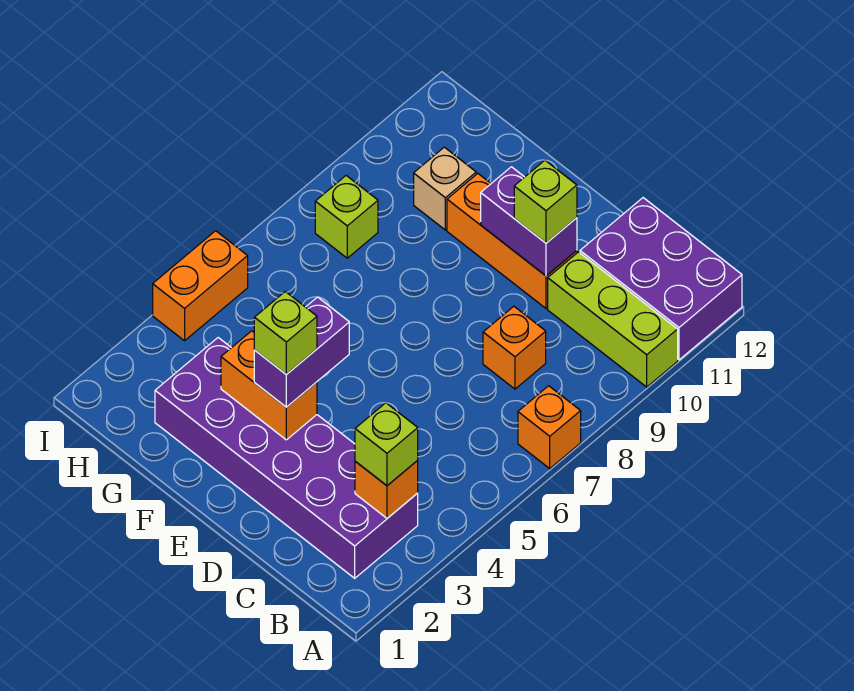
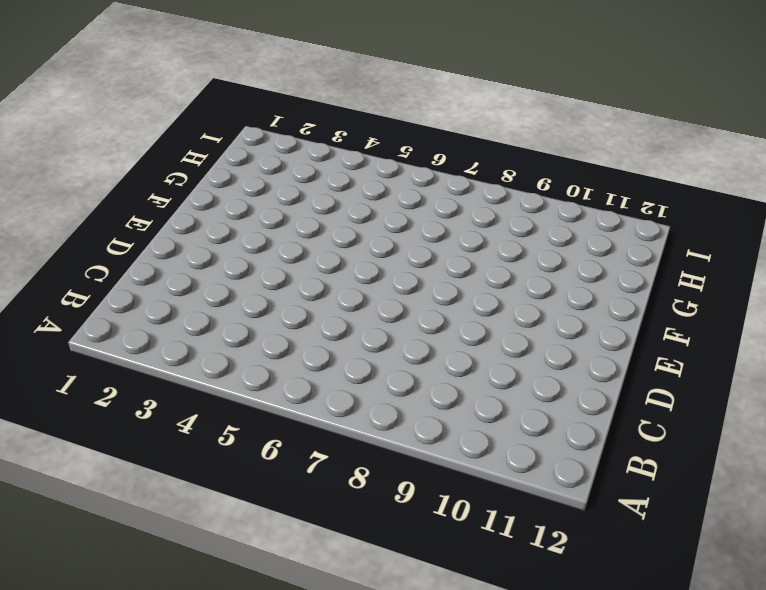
none -> orange 1x1 brick [518,386,581,469]
none -> lime 1x3 brick [548,252,678,387]
none -> purple 2x3 brick [580,198,742,360]

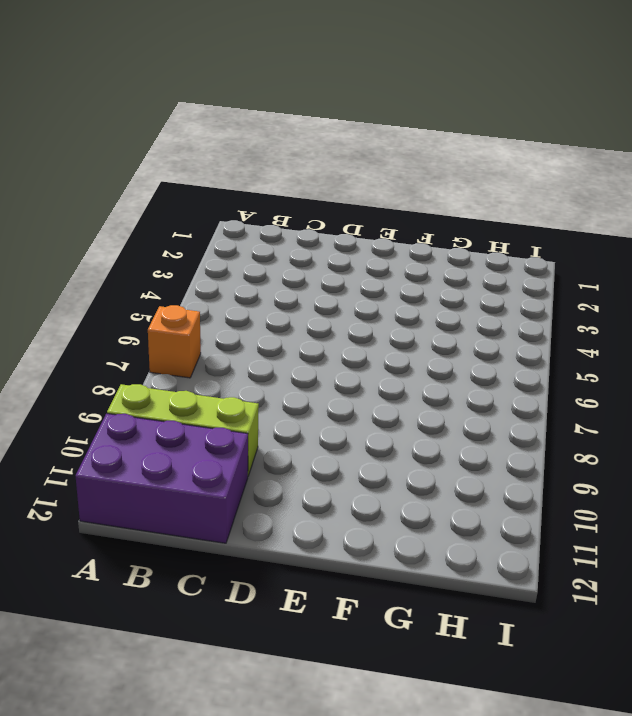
none -> purple 2x6 brick [155,338,418,578]
none -> orange 1x1 brick [483,306,546,389]
none -> orange 1x3 brick [447,174,577,308]

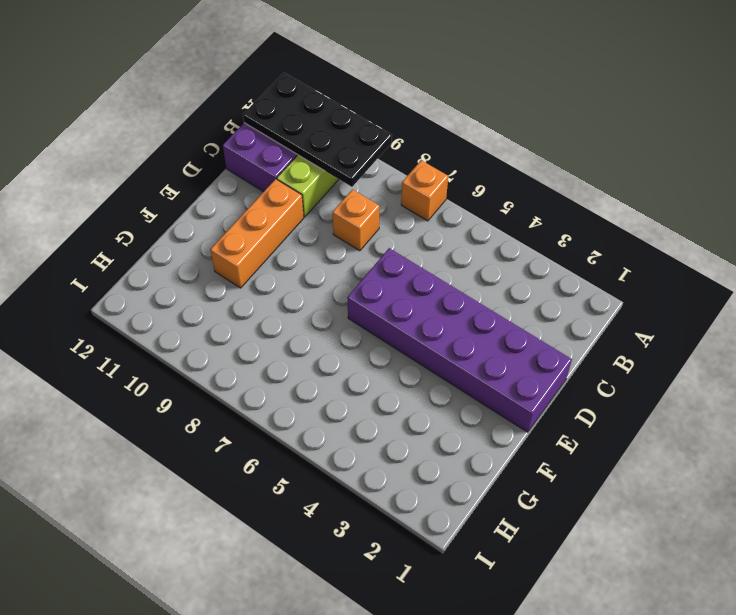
black 2x4 plate [243,73,392,187] -> none
purple 2x6 brick [347,248,572,432] -> purple 2x6 brick turned to [155,338,418,578]
none -> tan 1x1 brick [414,147,476,230]
none -> lime 1x1 brick [315,176,378,258]
none -> orange 1x2 brick [153,231,248,341]

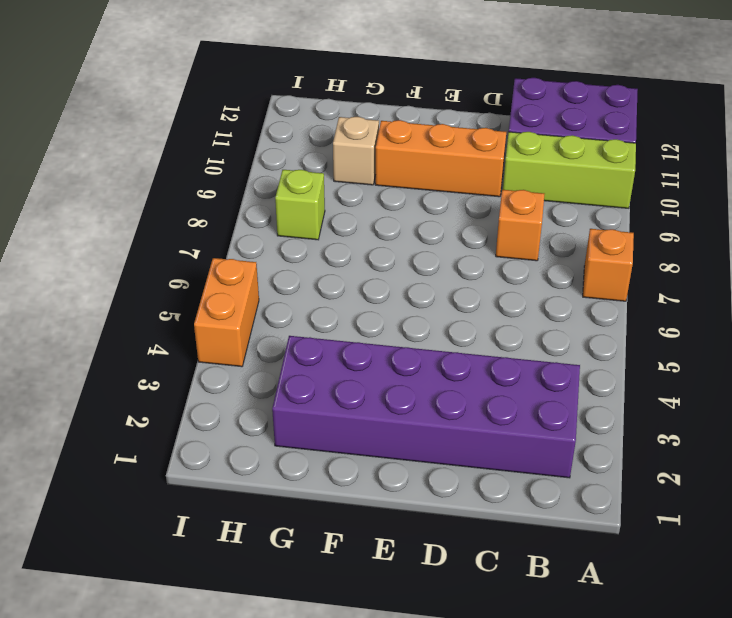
none -> orange 1x1 brick [355,461,418,518]
none -> purple 1x2 brick [481,167,577,276]
none -> orange 1x2 brick [221,331,317,440]

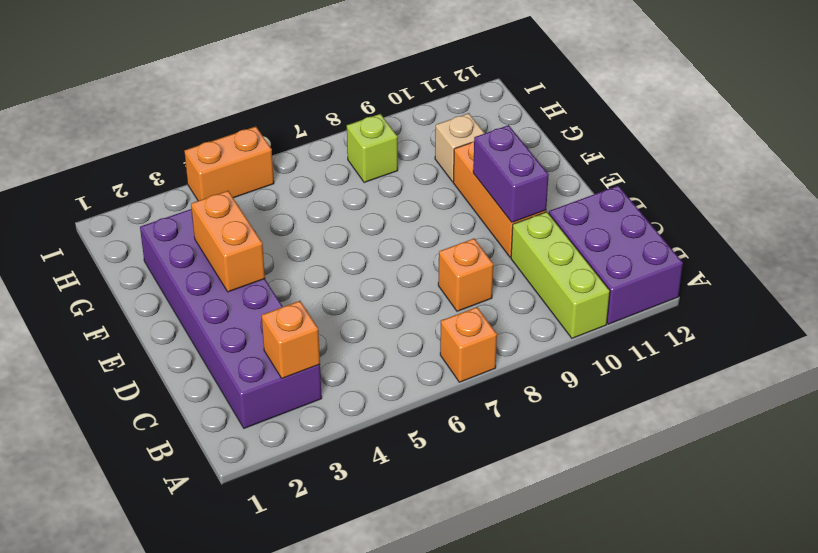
none -> lime 1x1 brick [355,403,418,486]
none -> lime 1x1 brick [514,160,577,243]
none -> purple 1x2 brick [254,297,349,407]

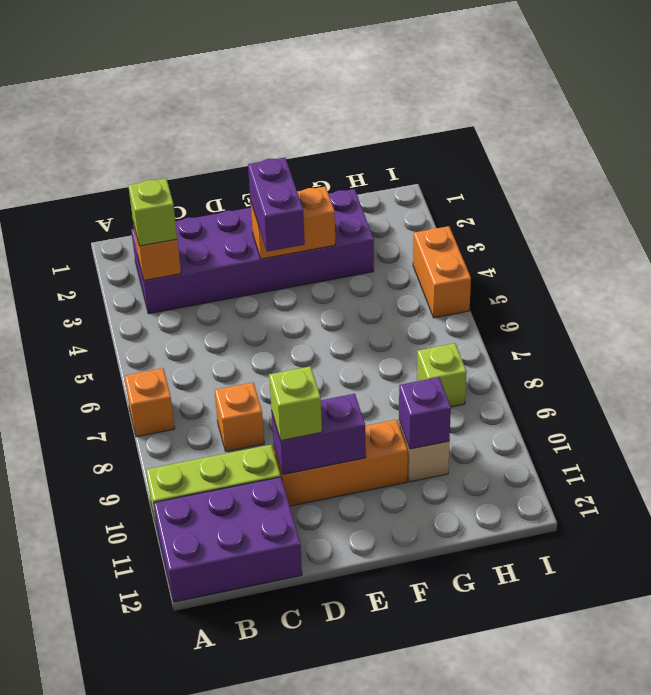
purple 1x1 brick [399,377,451,449] -> none
none -> lime 1x1 brick [254,292,317,375]

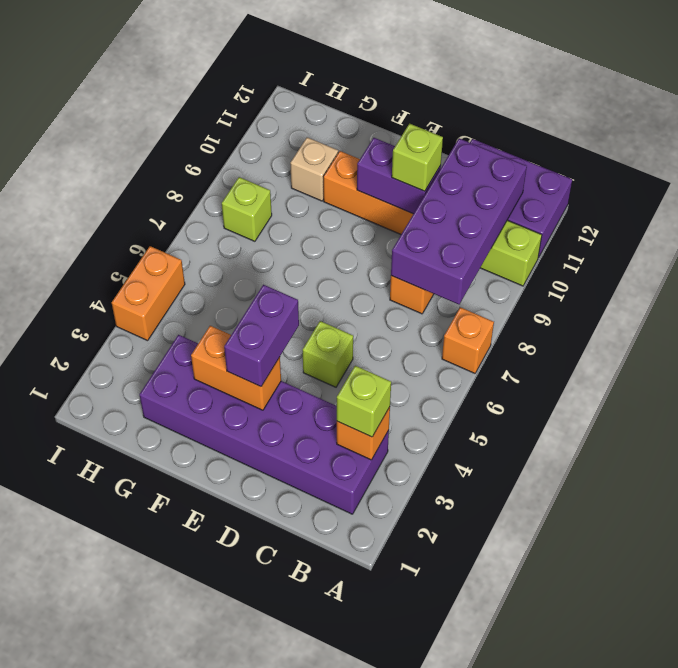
purple 2x4 brick [391,138,527,304] -> none
lime 1x1 brick [303,321,353,387] -> lime 1x1 brick moved to [254,292,317,375]

